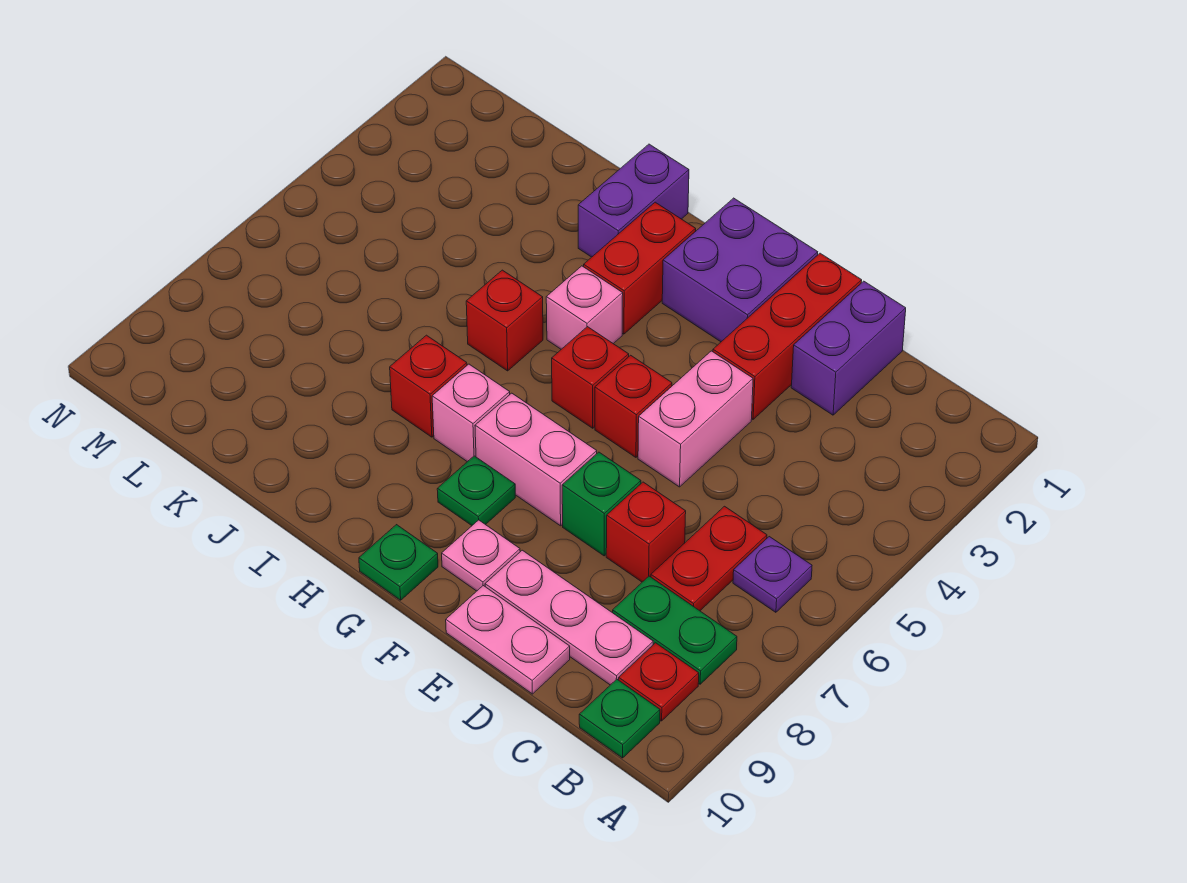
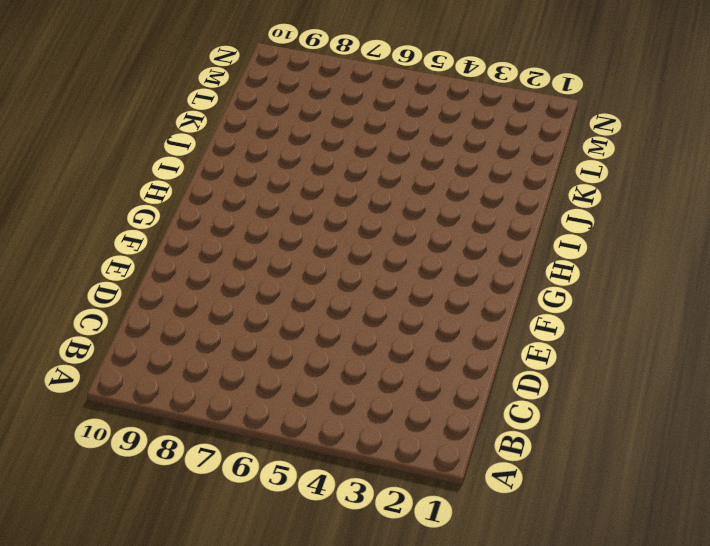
none -> purple 1x1 plate [733,537,812,612]
none -> green 1x2 plate [613,576,737,684]
none -> red 1x1 plate [619,643,699,721]

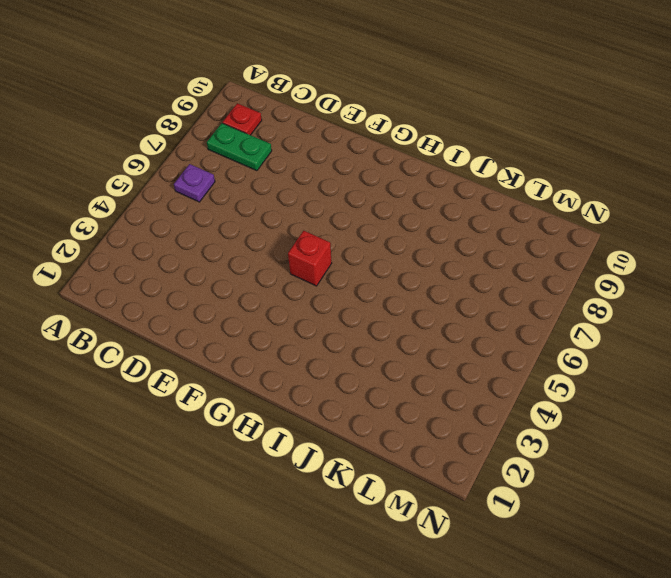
none -> green 1x1 plate [579,679,660,758]
none -> red 1x2 plate [651,506,767,611]
none -> pink 1x3 plate [485,550,653,685]

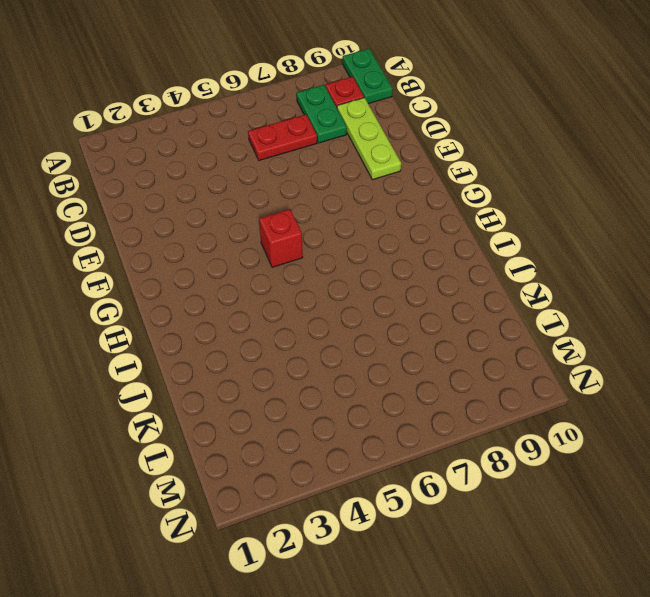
green 1x2 plate [343,49,393,104] -> green 1x1 plate [579,679,660,758]
lime 1x3 plate [337,98,401,180] -> pink 1x3 plate [485,550,653,685]
none -> purple 1x1 plate [733,537,812,612]
none -> purple 1x2 brick [791,281,906,415]
none -> red 1x1 brick [606,482,686,582]

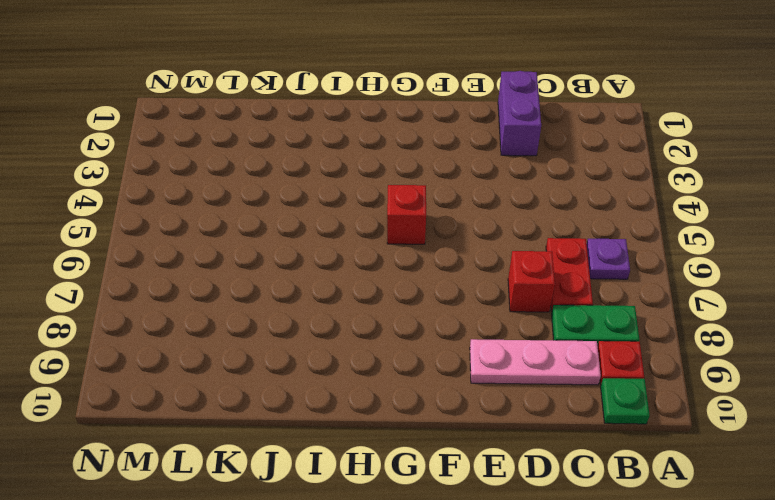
none -> pink 1x2 plate [446,586,570,694]
none -> red 1x3 brick [713,253,862,419]
none -> pink 1x2 brick [638,351,753,487]

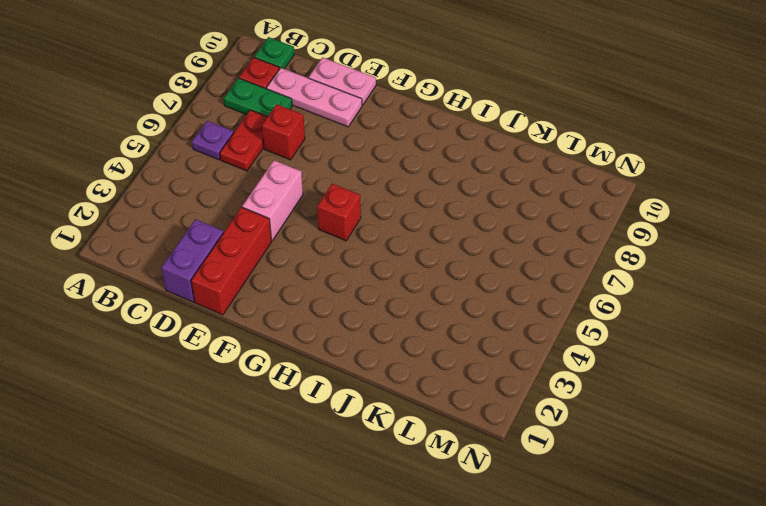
none -> green 1x1 brick [562,452,641,556]
none -> purple 2x2 brick [662,198,818,342]
none -> red 1x1 brick [595,355,672,457]

